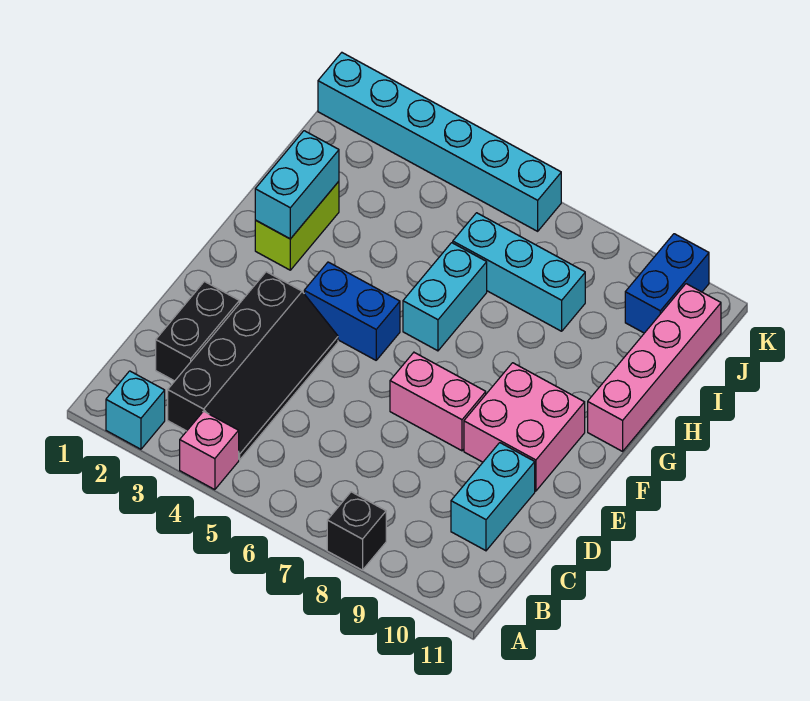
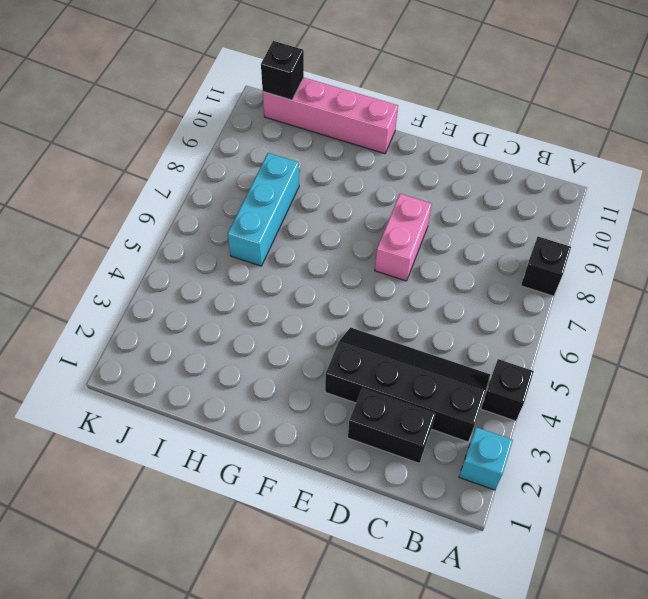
black 1x1 brick [481,359,534,421] -> pink 1x1 brick [180,411,239,490]
black 1x1 brick [261,41,304,100] -> none
none -> cyan 1x2 brick [451,443,535,551]
none -> pink 2x2 brick [464,363,585,491]
none -> blue 1x2 brick [304,262,400,360]

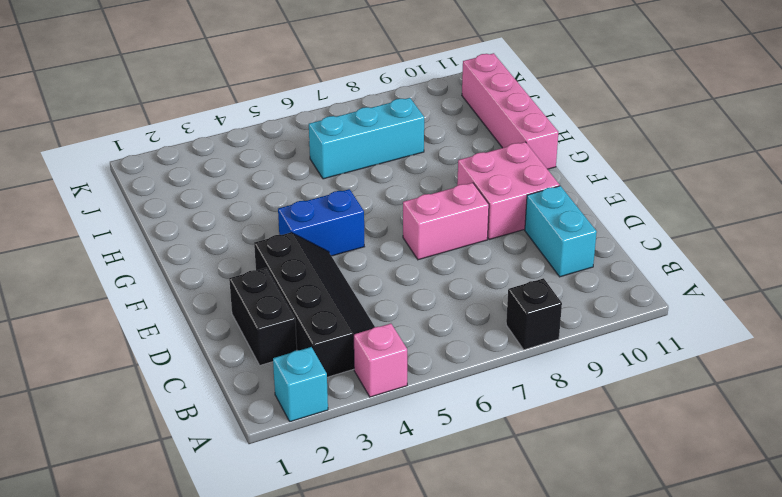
none -> lime 1x2 brick [255,181,339,270]
none -> cyan 1x2 brick [403,243,487,351]
none -> blue 1x2 brick [625,234,709,333]

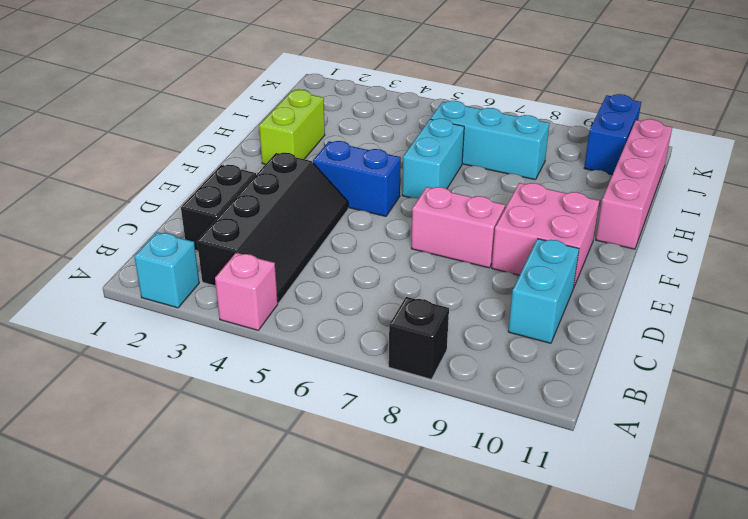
none -> cyan 1x6 brick [318,53,561,231]
none -> cyan 1x2 brick [255,131,339,239]

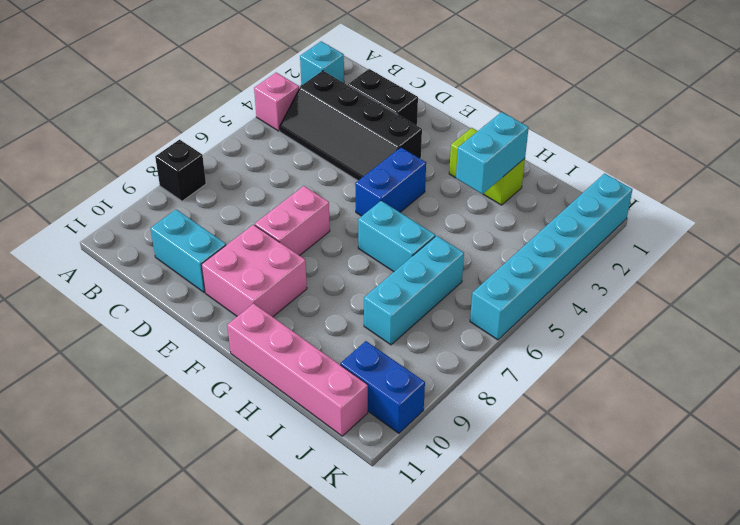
cyan 1x2 brick [456,112,529,194] -> cyan 1x2 brick turned to [255,131,339,239]

